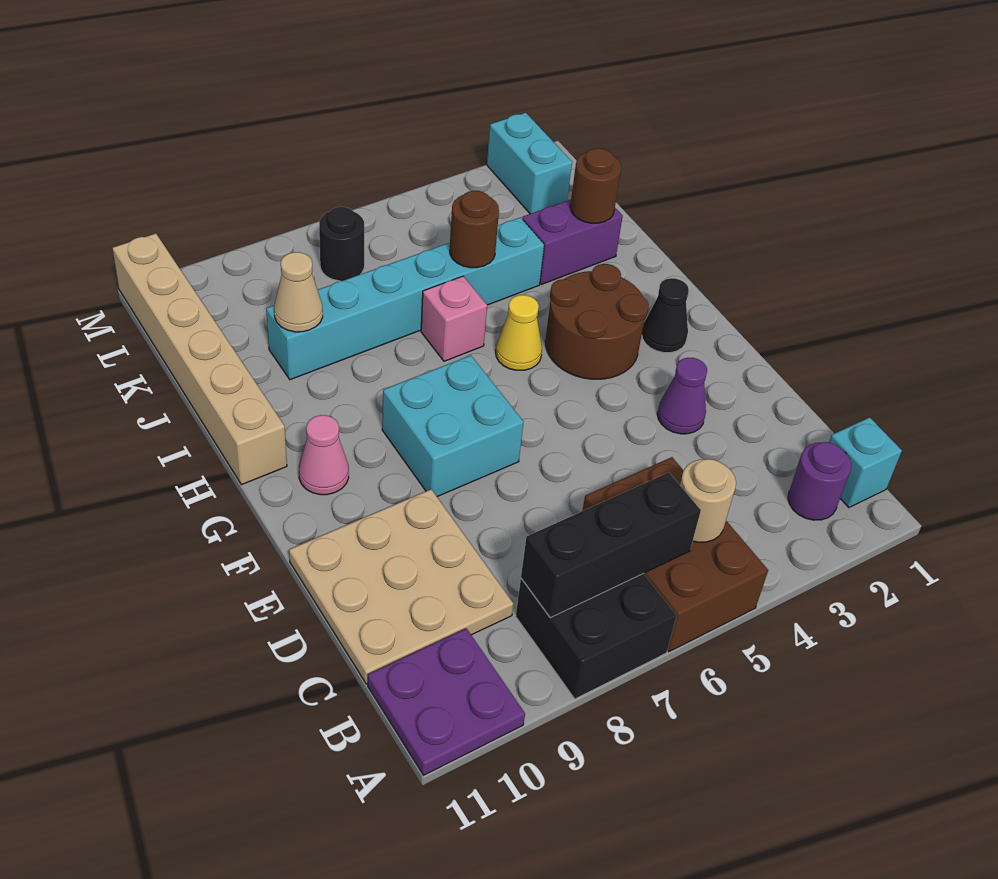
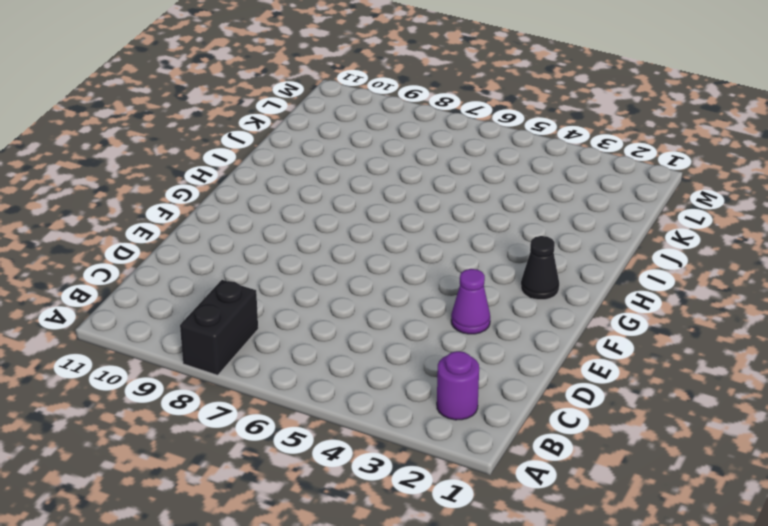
black 1x2 brick [180,280,258,375] -> black 2x2 brick [516,573,677,699]
none -> brown 2x3 brick [582,457,768,652]
none -> purple 2x2 plate [368,628,525,775]
none -> cyan 1x1 brick [829,417,902,508]

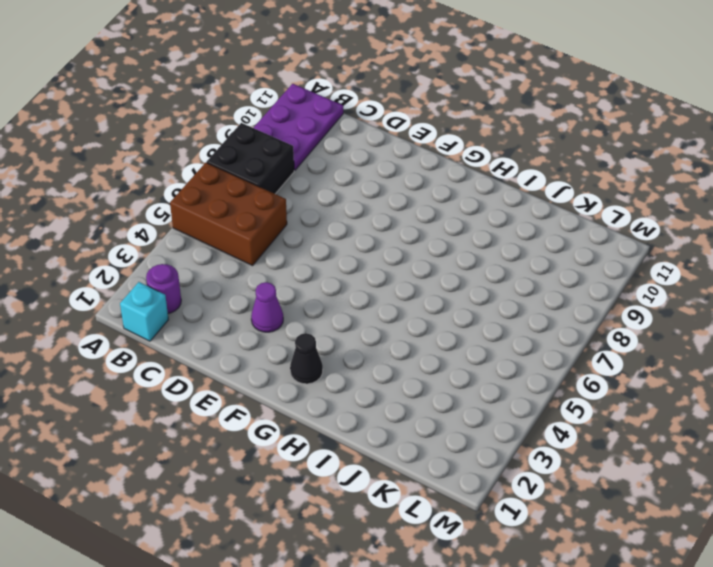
purple 2x3 plate [254,84,343,170] -> purple 2x2 plate [368,628,525,775]
none -> tan 3x3 plate [289,489,513,684]
none -> cyan 2x2 brick [382,355,523,497]
none -> brown 2x2 round brick [545,264,649,379]

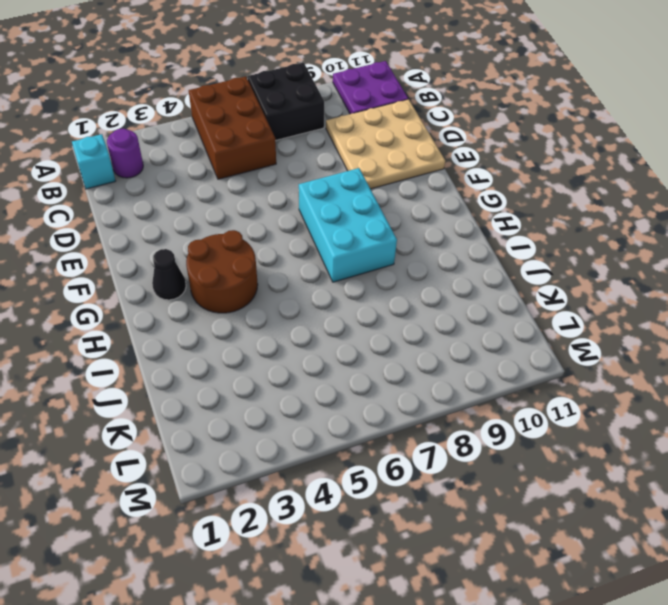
cyan 2x3 brick [299,168,397,282] -> cyan 2x2 brick [382,355,523,497]
none -> purple 1x1 cone [657,358,707,434]
none -> pink 1x1 cone [299,415,349,495]
none -> yellow 1x1 cone [496,295,542,370]

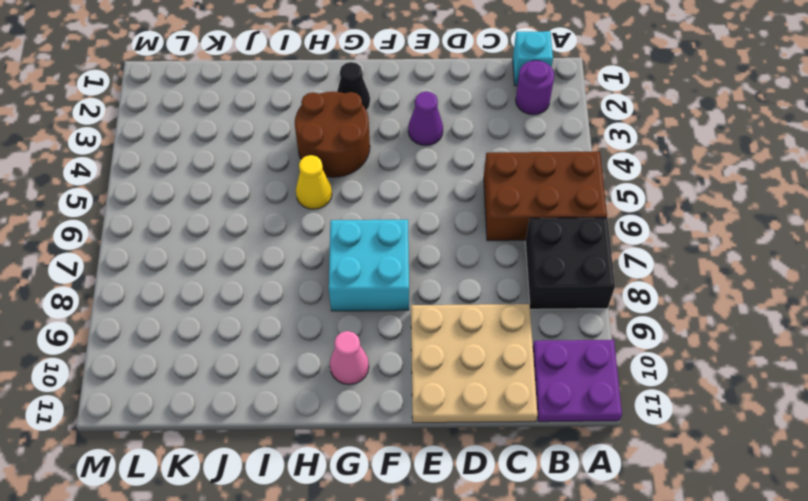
none -> tan 1x6 brick [112,233,287,485]
none -> pink 1x1 brick [421,276,487,361]
none -> purple 1x2 brick [522,200,623,285]

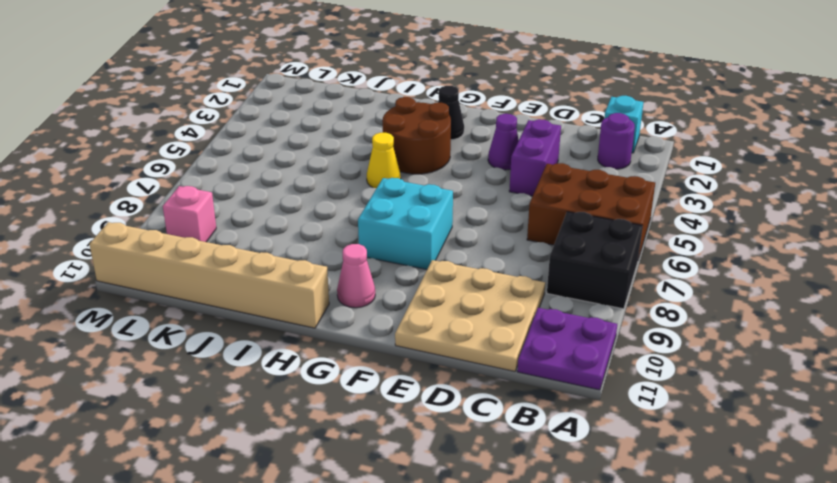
purple 1x2 brick [509,119,561,196] -> purple 1x2 brick moved to [522,200,623,285]
pink 1x1 brick [163,186,216,242] -> pink 1x1 brick moved to [421,276,487,361]
none -> cyan 1x6 brick [266,217,544,380]
none -> cyan 1x2 brick [487,113,572,214]
none -> black 1x1 round brick [319,207,364,281]

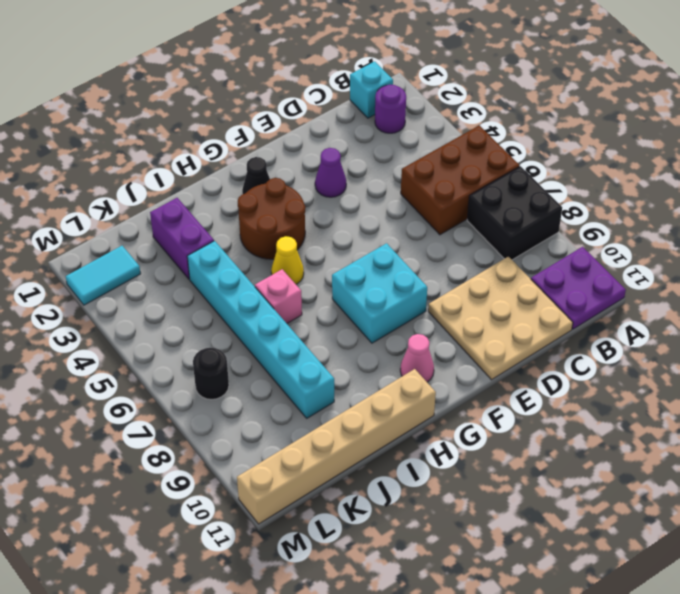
cyan 1x2 tile [66,246,141,305] -> cyan 1x2 brick [487,113,572,214]
none -> tan 1x1 round brick [680,459,736,542]
none -> black 1x3 brick [521,473,701,618]
none -> brown 1x1 round brick [570,148,621,223]

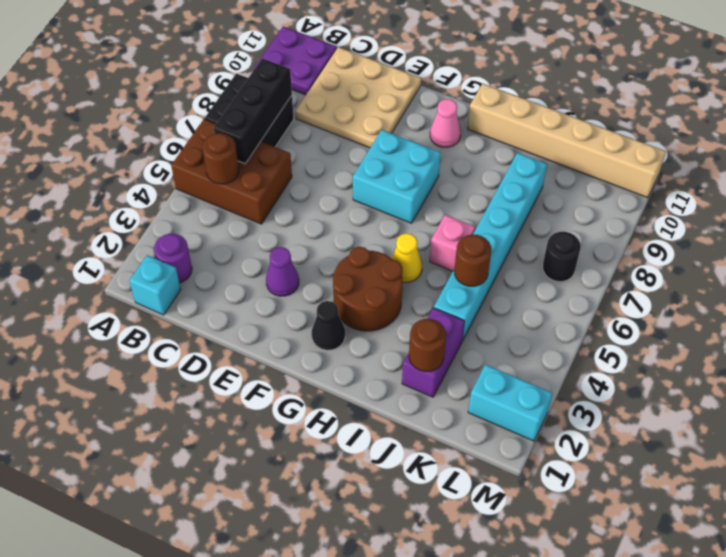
brown 1x1 round brick [203,133,239,184] -> tan 1x1 round brick [680,459,736,542]
none -> tan 1x1 cone [274,252,323,332]

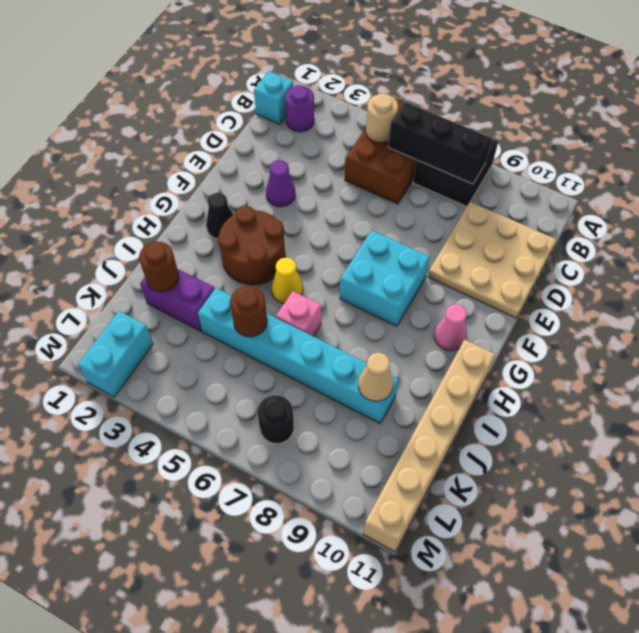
none -> purple 2x2 plate [368,628,525,775]

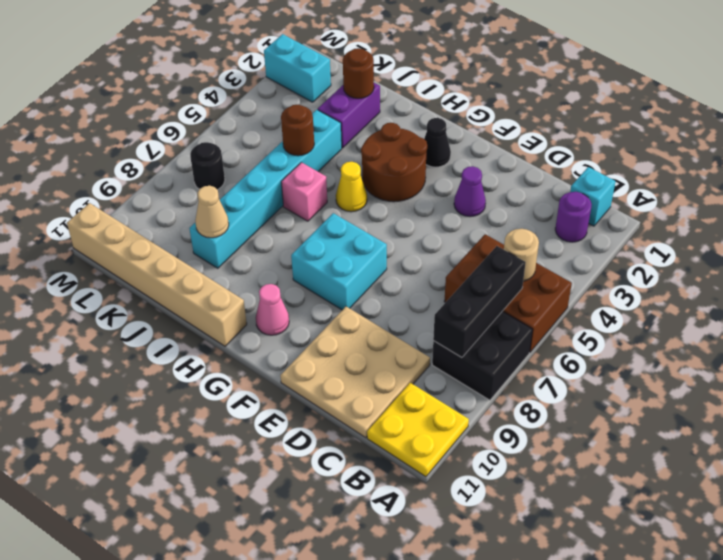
yellow 2x2 plate [367,383,469,477] -> purple 2x2 plate [368,628,525,775]

